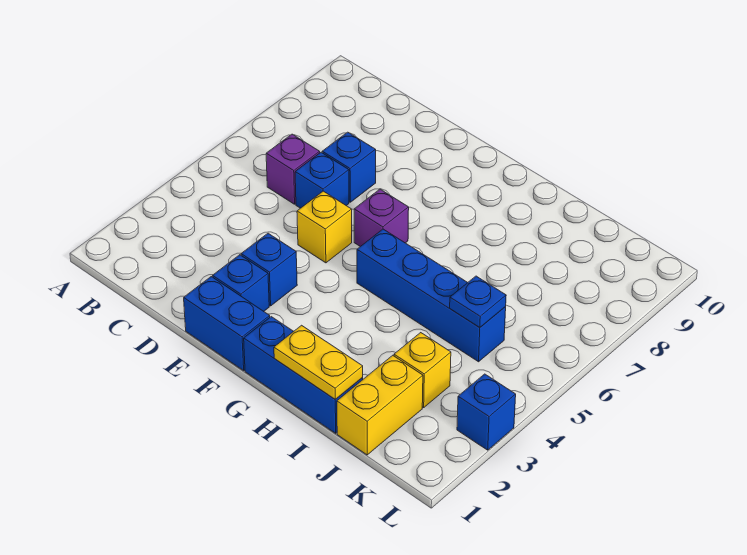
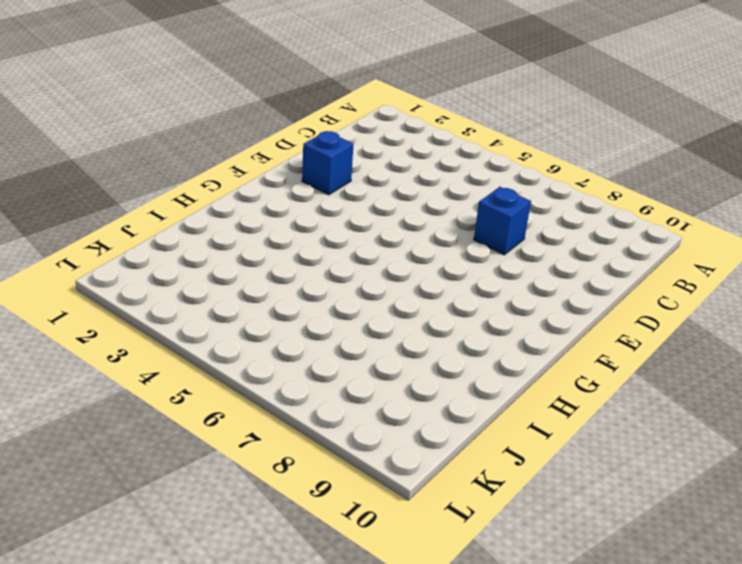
none -> purple 1x1 brick [266,134,320,204]
none -> blue 1x1 brick [295,152,349,208]
none -> blue 1x2 brick [184,277,270,370]

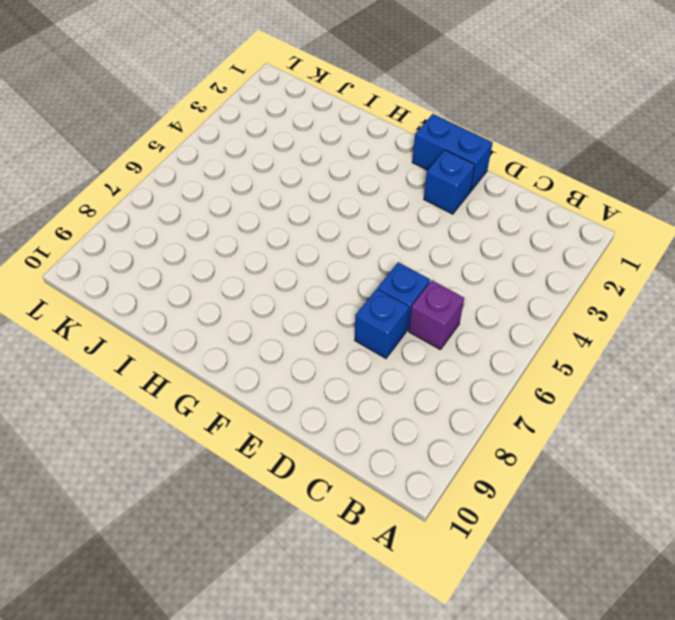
none -> blue 1x1 brick [241,233,297,306]
none -> yellow 1x1 brick [297,191,352,263]
none -> purple 1x1 brick [354,189,409,247]

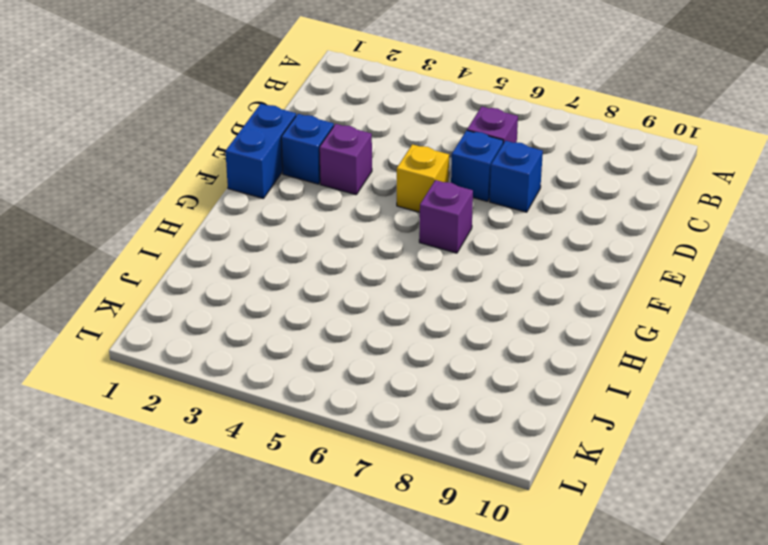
purple 1x1 brick [319,124,372,195] -> blue 1x1 brick [241,233,297,306]
none -> blue 1x3 brick [244,317,363,433]
none -> blue 1x4 brick [357,229,506,362]
none -> yellow 1x2 brick [337,355,423,455]

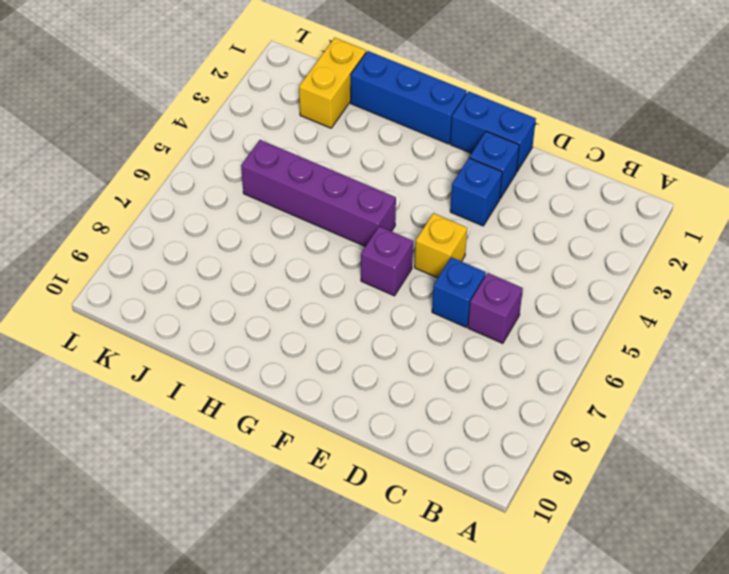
purple 1x4 brick [241,140,396,247] -> blue 1x4 brick [357,229,506,362]
none -> blue 1x1 brick [322,132,376,202]
none -> yellow 1x1 brick [394,333,451,408]
none -> blue 1x1 brick [457,374,516,450]

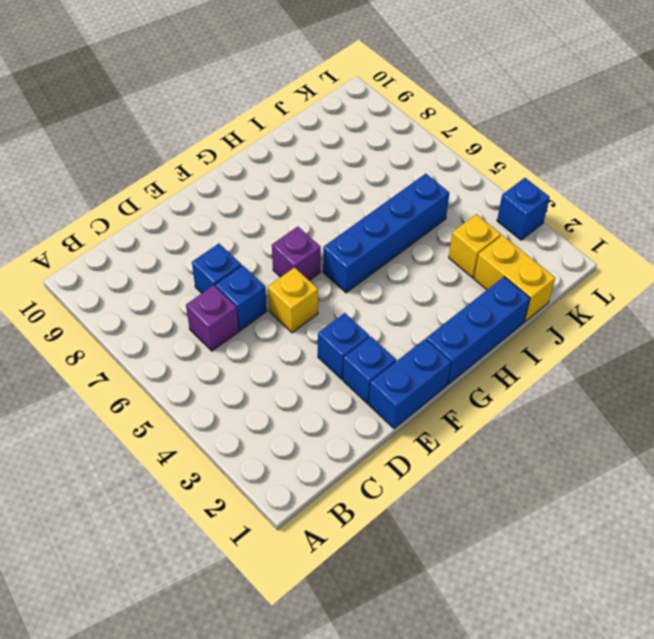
none -> yellow 1x2 plate [274,325,363,399]
none -> blue 1x1 plate [450,276,506,327]

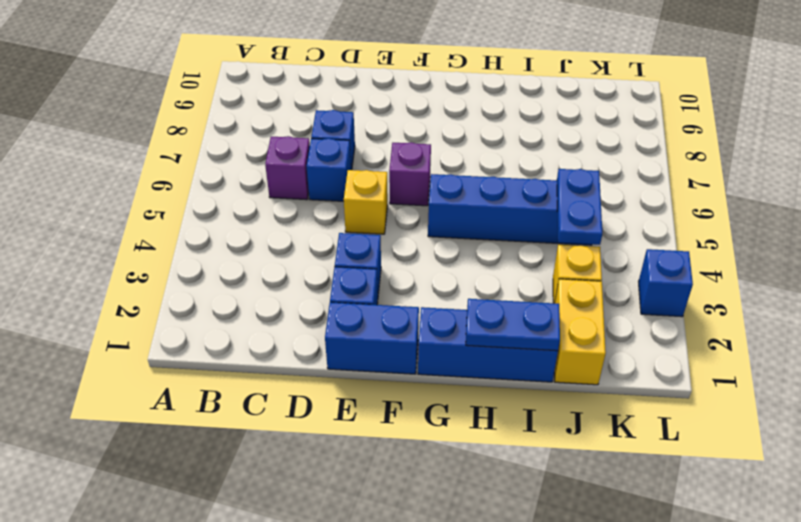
blue 1x2 plate [466,299,560,351] -> yellow 1x2 plate [274,325,363,399]
blue 1x2 plate [557,169,602,245] -> blue 1x1 plate [450,276,506,327]

